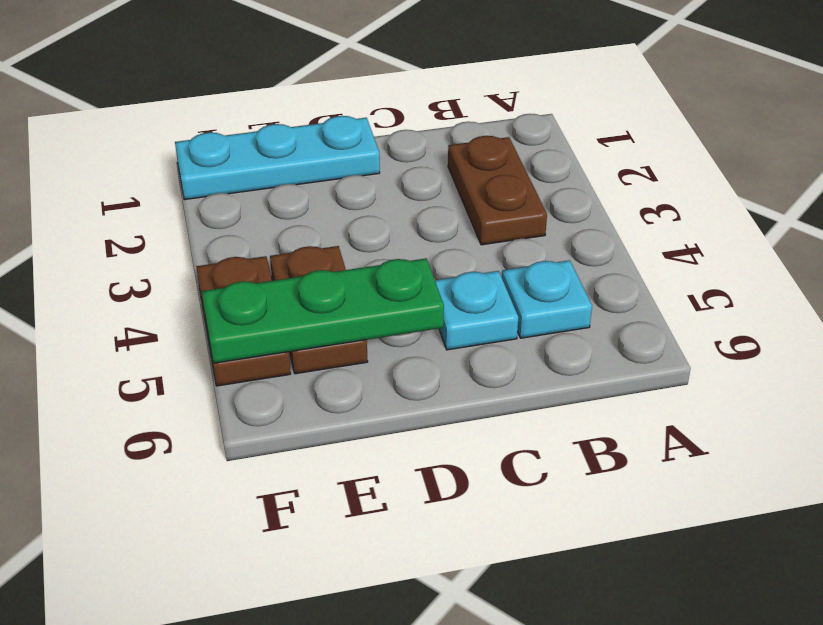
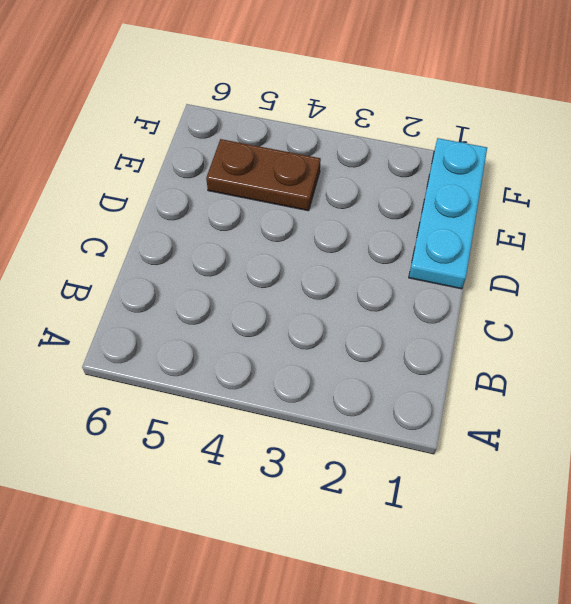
none -> brown 1x2 plate [448,136,547,245]
none -> cyan 1x1 plate [502,260,592,338]

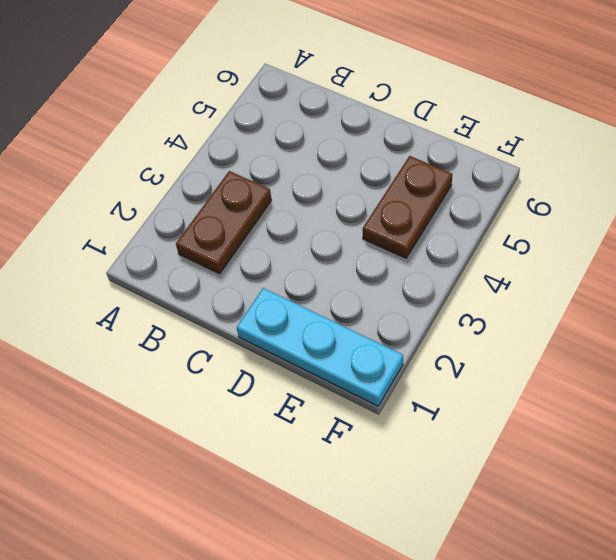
none -> cyan 1x1 plate [502,260,592,338]
none -> cyan 1x1 plate [435,271,518,350]

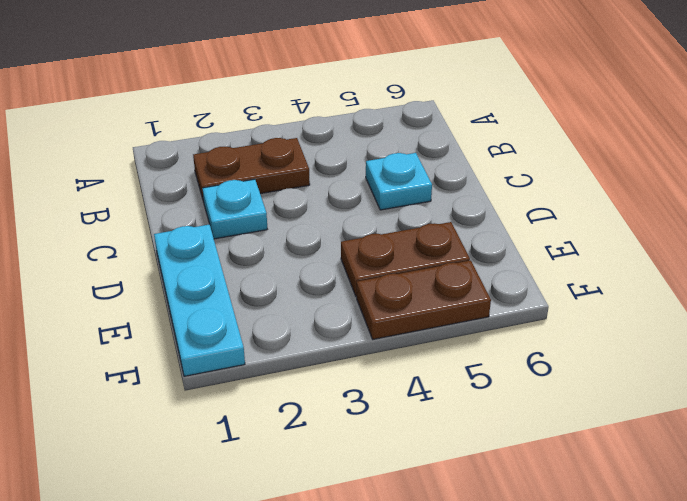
cyan 1x1 plate [202,179,267,239] -> cyan 1x1 plate moved to [502,260,592,338]
none -> green 1x3 plate [202,258,444,363]

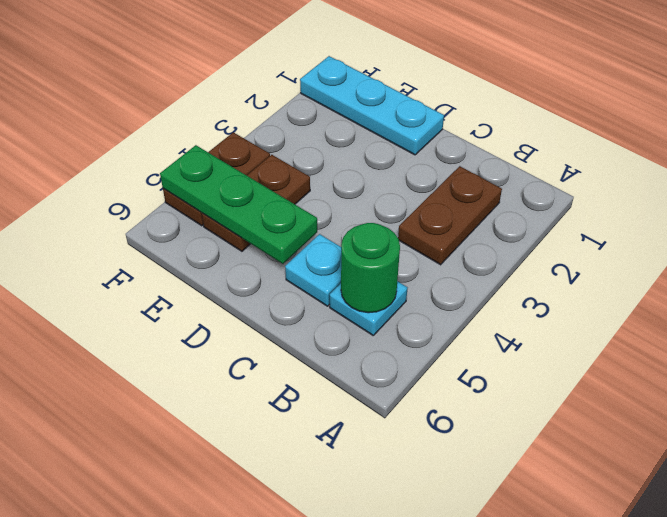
green 1x1 round brick [341,223,400,313] -> none

